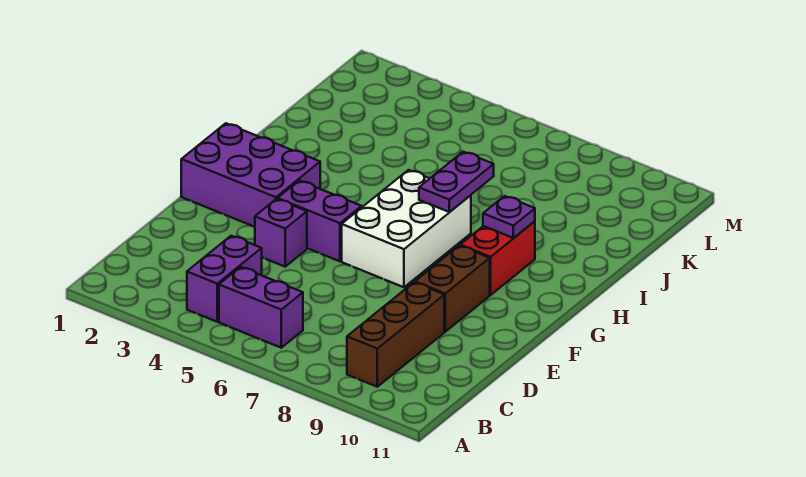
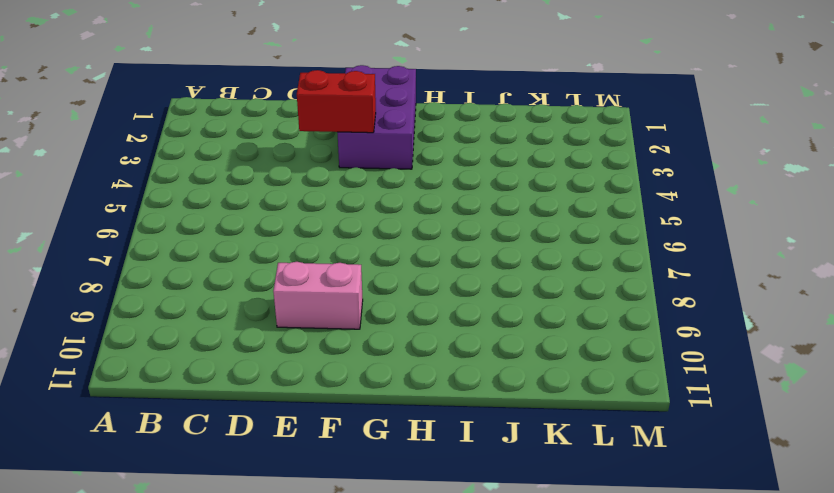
red 1x2 brick [297,70,376,133] -> red 1x2 brick moved to [460,221,535,295]
pink 1x2 brick [273,262,363,329] -> brown 1x2 brick [415,246,490,332]
none -> purple 1x2 brick [187,236,262,322]
none -> purple 1x2 brick [219,267,303,348]

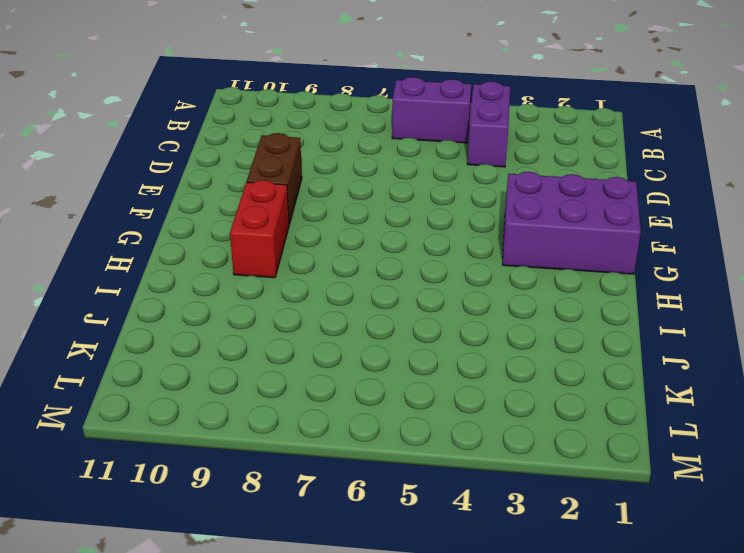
none -> brown 1x3 brick [347,282,444,387]
none -> purple 1x1 brick [255,199,307,267]

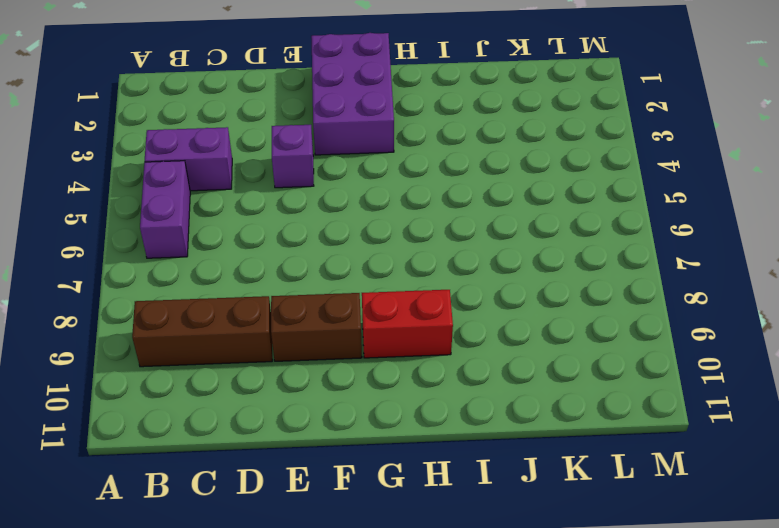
none -> purple 1x2 brick [278,181,362,261]
none -> white 2x3 brick [342,170,471,287]

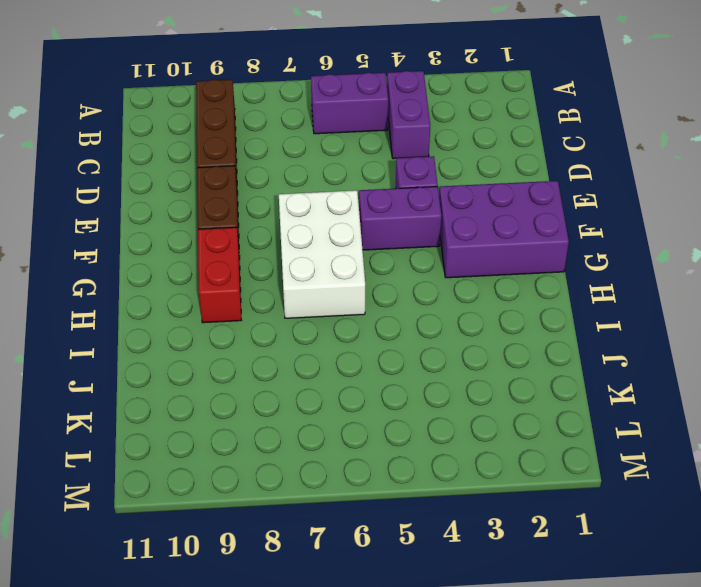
none -> purple 1x2 plate [419,152,494,212]
none -> purple 1x1 plate [483,196,535,238]

